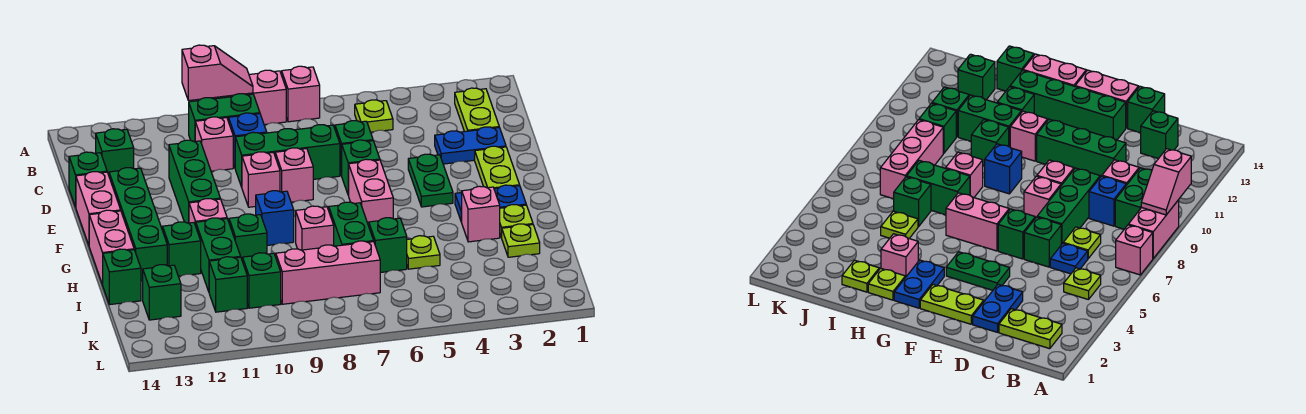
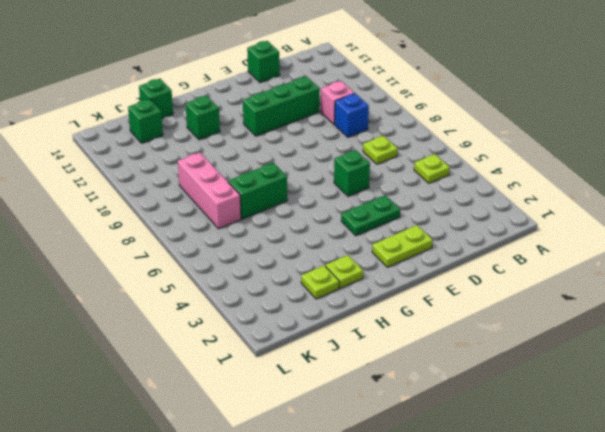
none -> pink 1x1 brick [282,66,320,122]
none -> pink 1x2 brick [215,70,286,125]
none -> lime 1x2 plate [455,88,499,132]
none -> green 1x2 brick [189,94,260,142]

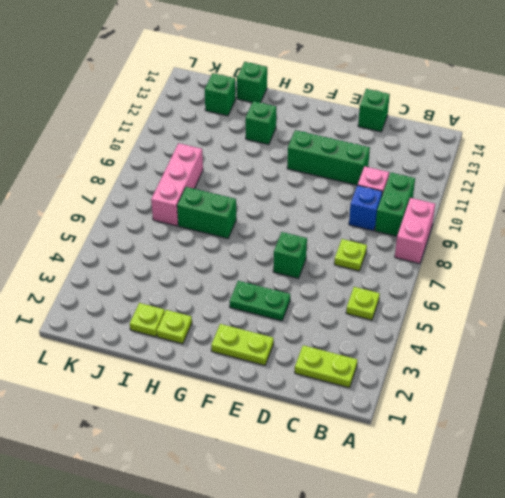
none -> pink 1x1 brick [282,66,320,122]
none -> blue 1x1 plate [1050,243,1088,274]
none -> green 1x1 brick [96,129,134,175]
none -> blue 1x2 plate [435,127,506,164]

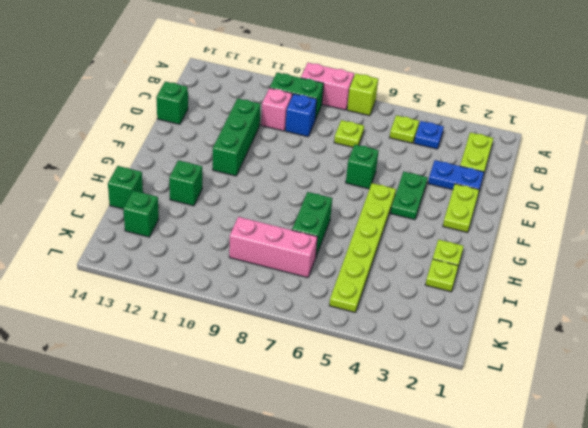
lime 1x1 brick [347,74,378,116] -> pink 1x1 brick [282,66,320,122]
blue 1x1 plate [414,121,444,149] -> blue 1x1 plate moved to [1050,243,1088,274]
lime 1x6 plate [329,183,396,312] -> lime 1x1 plate [407,236,440,269]
none -> green 1x1 brick [96,129,134,175]
none -> green 1x1 brick [335,121,373,176]
none -> green 1x3 brick [235,125,340,187]
none -> pink 1x1 brick [275,148,313,202]

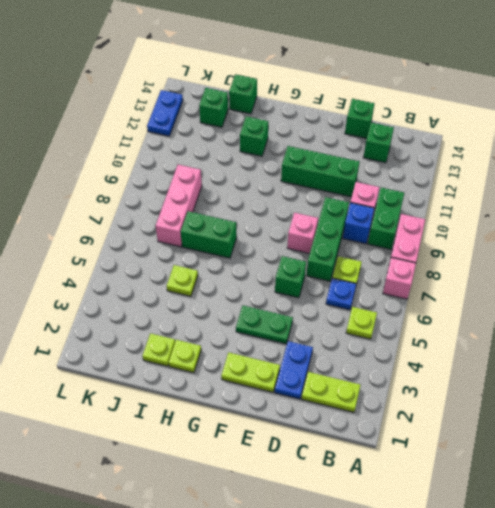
blue 1x2 plate [147,90,183,136] -> blue 1x2 plate moved to [455,185,526,222]
none -> green 1x1 brick [335,121,373,176]
none -> pink 1x1 brick [242,152,280,207]
none -> green 1x4 brick [109,168,167,281]
none -> pink 1x2 brick [76,172,121,245]

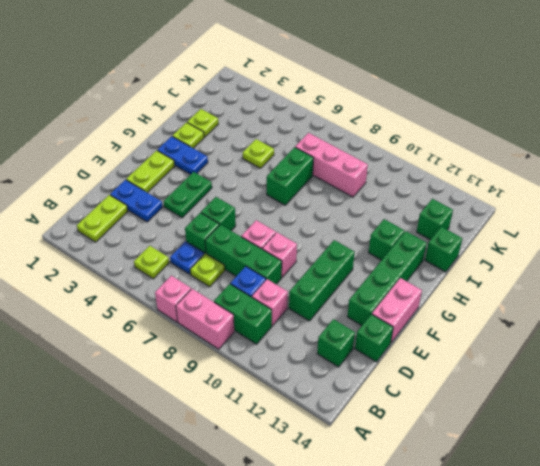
none -> pink 1x2 brick [348,159,393,226]
none -> blue 1x1 brick [256,191,294,246]
none -> pink 1x1 brick [189,199,227,226]
none -> pink 1x2 brick [89,210,134,285]

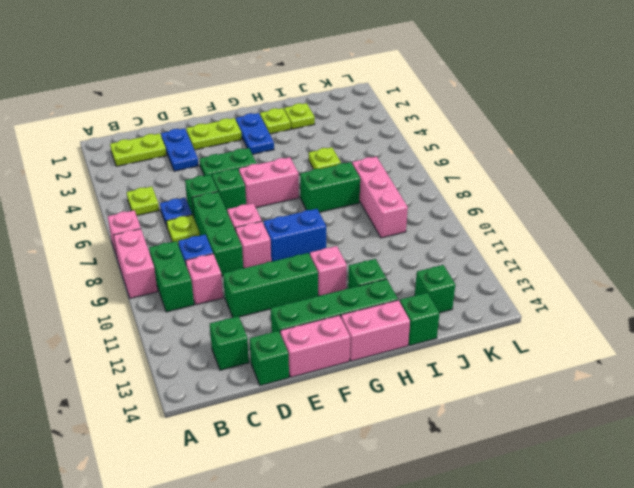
blue 1x2 brick [263,209,326,262] -> blue 1x1 brick [256,191,294,246]
none -> pink 1x1 brick [462,186,500,242]
none -> pink 1x1 brick [296,206,334,250]
none -> green 1x1 brick [229,214,267,261]
none -> green 1x2 brick [196,218,241,291]

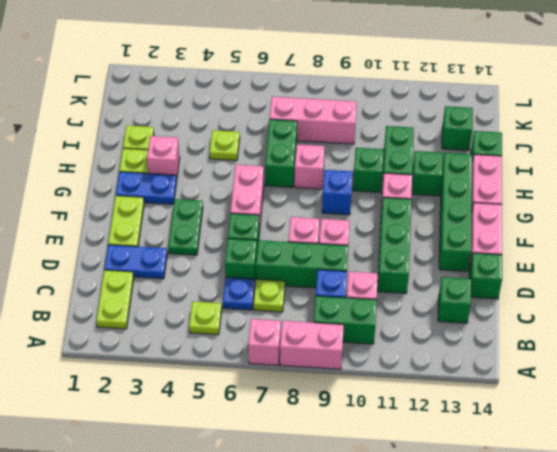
none -> green 1x1 brick [369,218,407,273]
none -> green 1x1 brick [243,253,281,308]
none -> green 1x1 brick [209,257,247,312]
none -> pink 1x2 slope [182,45,253,101]

